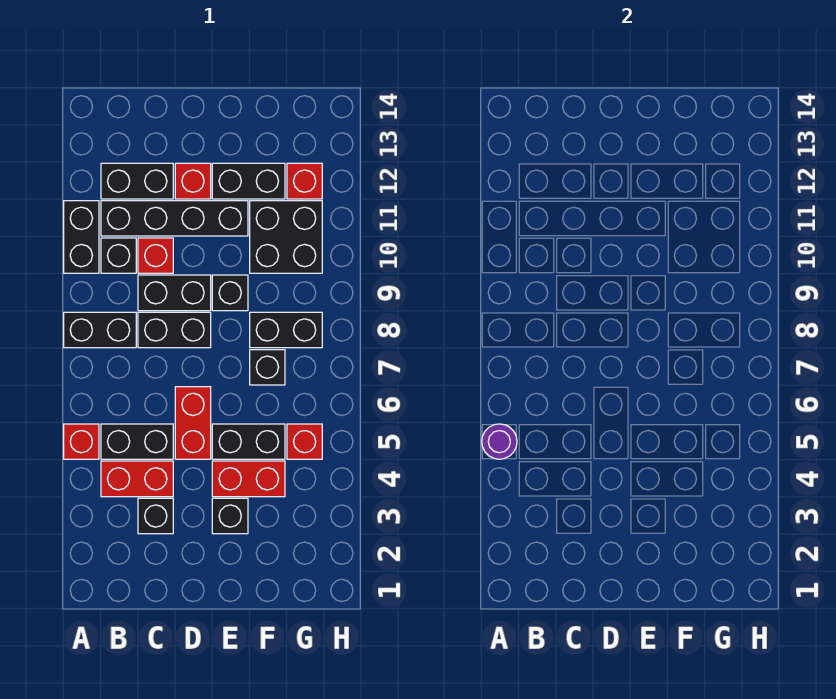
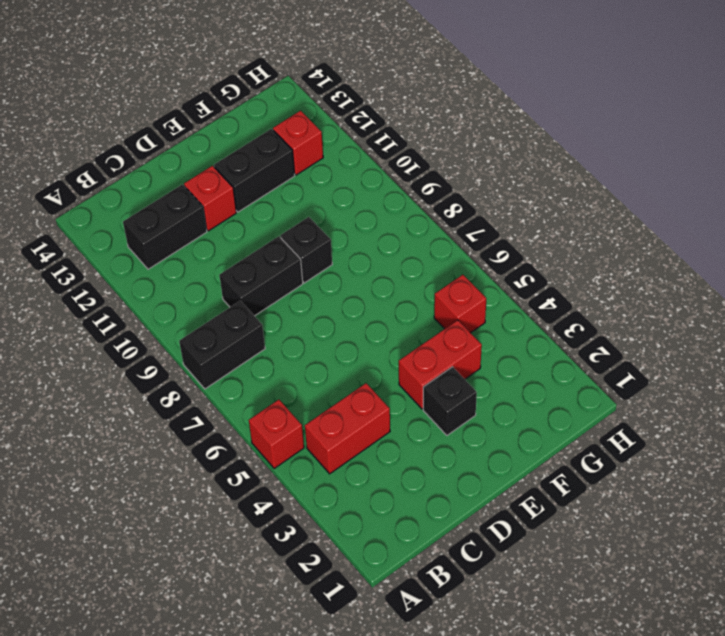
none -> black 1x2 brick [64,201,99,273]
none -> black 1x2 brick [101,424,173,459]
none -> black 1x1 brick [101,238,136,273]

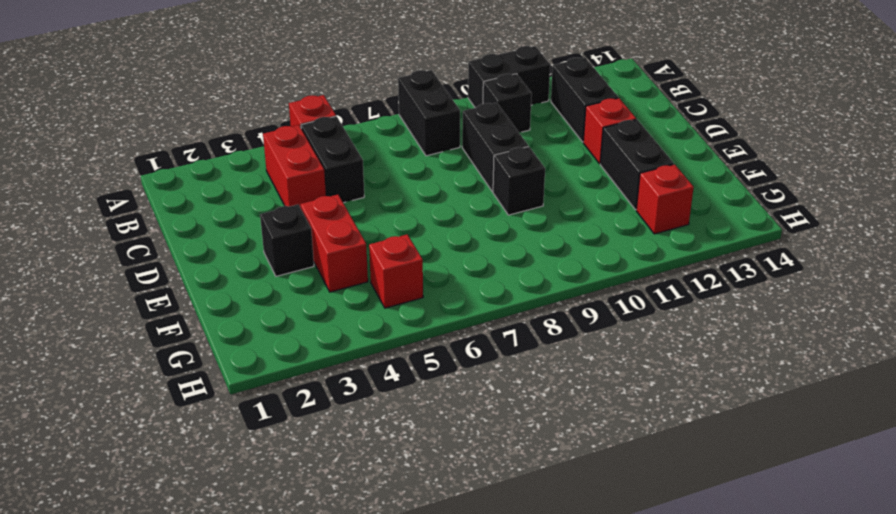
none -> black 1x4 brick [101,201,248,236]
none -> black 1x1 brick [138,498,173,534]
none -> black 1x2 brick [138,312,211,348]

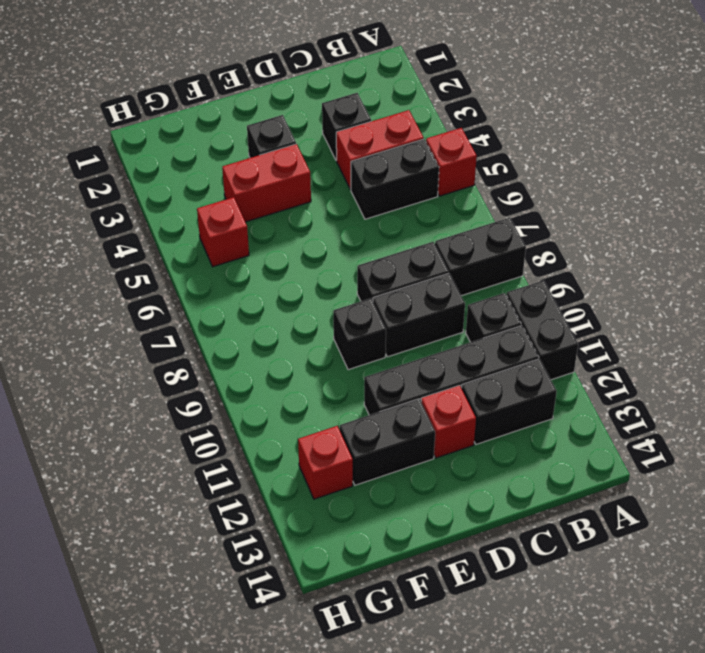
none -> red 1x1 brick [138,238,173,273]
none -> red 1x2 brick [175,387,211,459]
none -> black 1x2 brick [212,424,285,459]

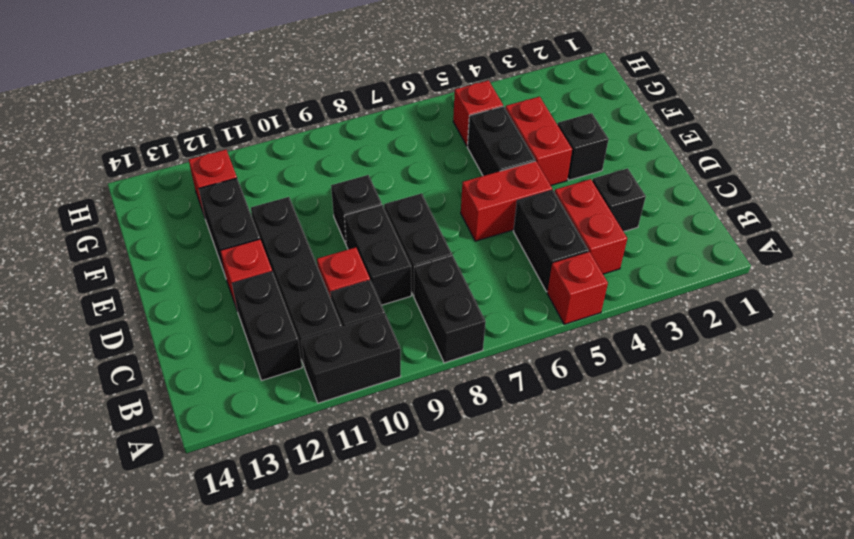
none -> black 1x1 brick [250,350,285,385]
none -> black 1x2 brick [250,312,322,348]
none -> black 2x2 brick [250,201,322,273]

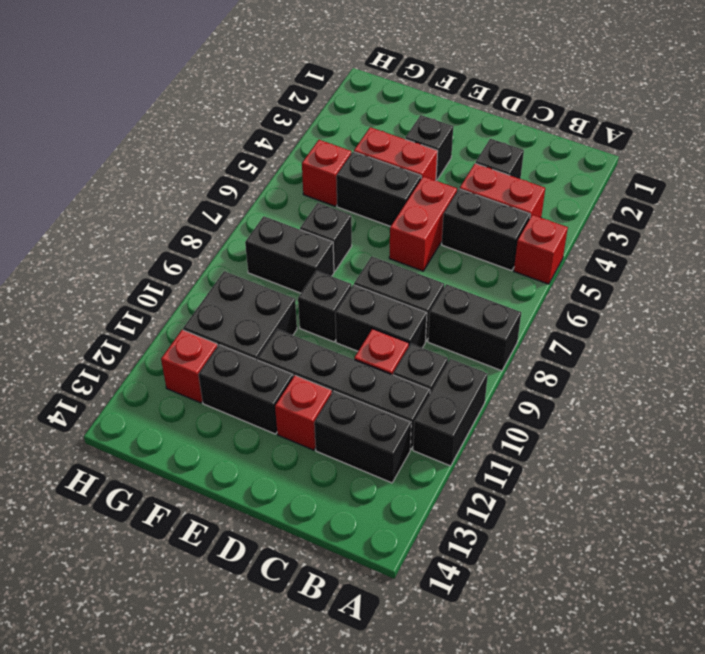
none -> purple 1x1 round brick [482,424,517,459]

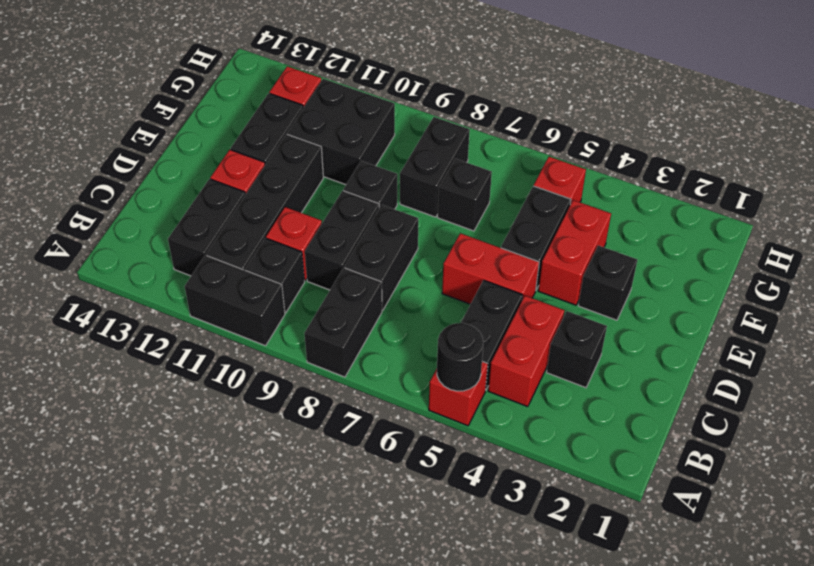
black 1x1 round brick [437,323,483,391] -> purple 1x1 round brick [482,424,517,459]

